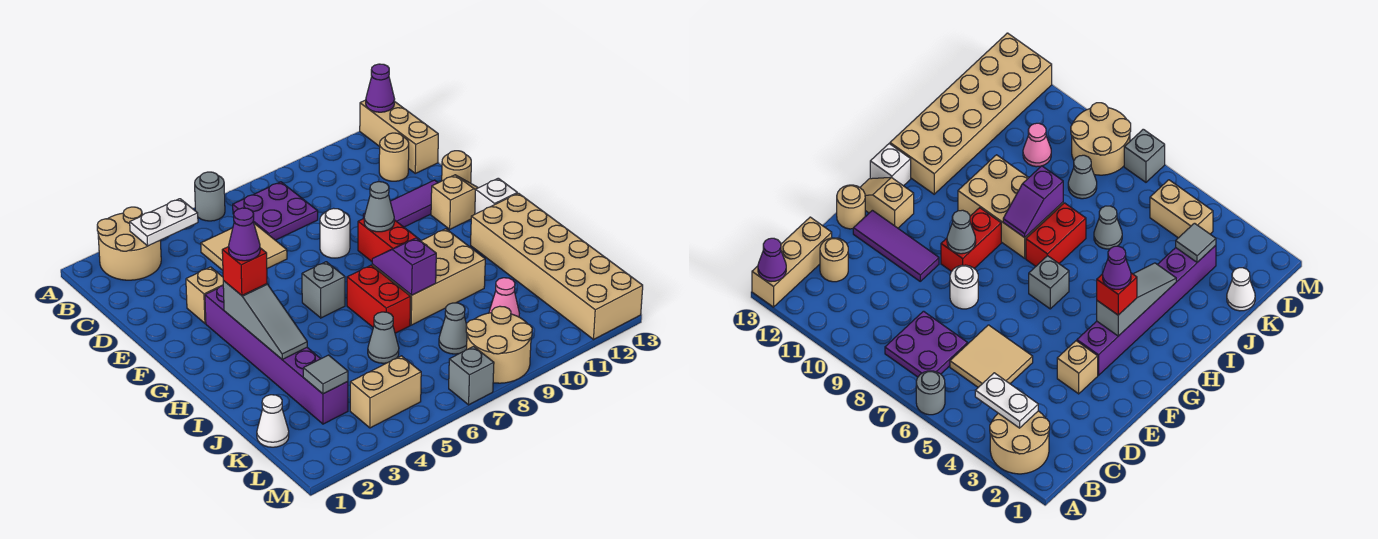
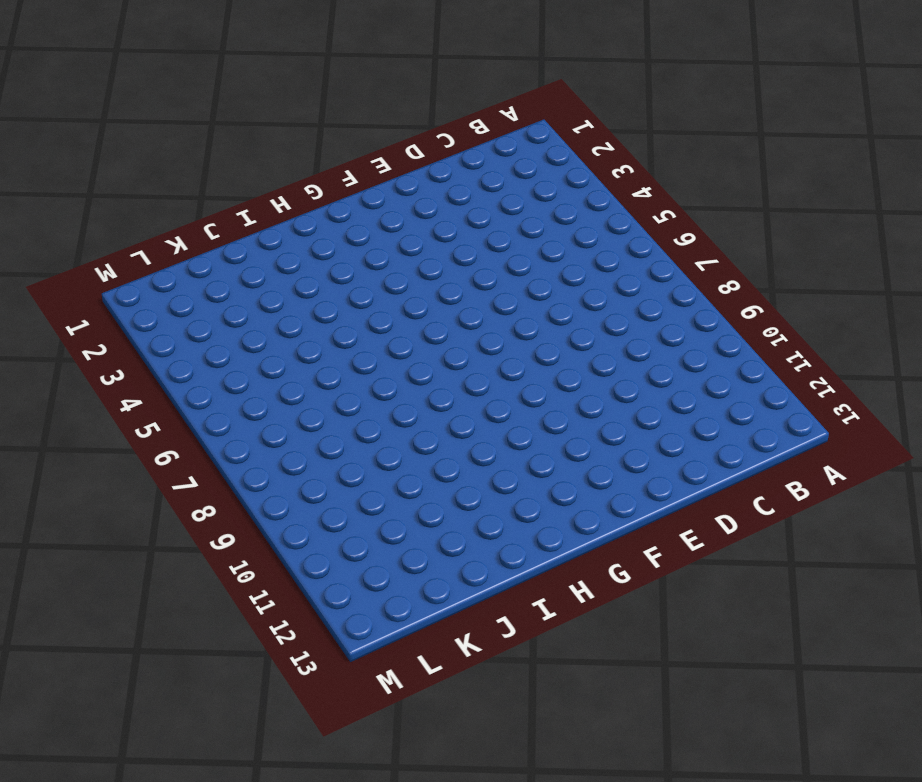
none -> tan 2x2 round brick [97,207,161,280]
none -> grey 1x1 round brick [195,172,225,221]
none -> tan 1x3 brick [360,100,438,173]
none -> purple 2x2 plate [233,182,318,240]

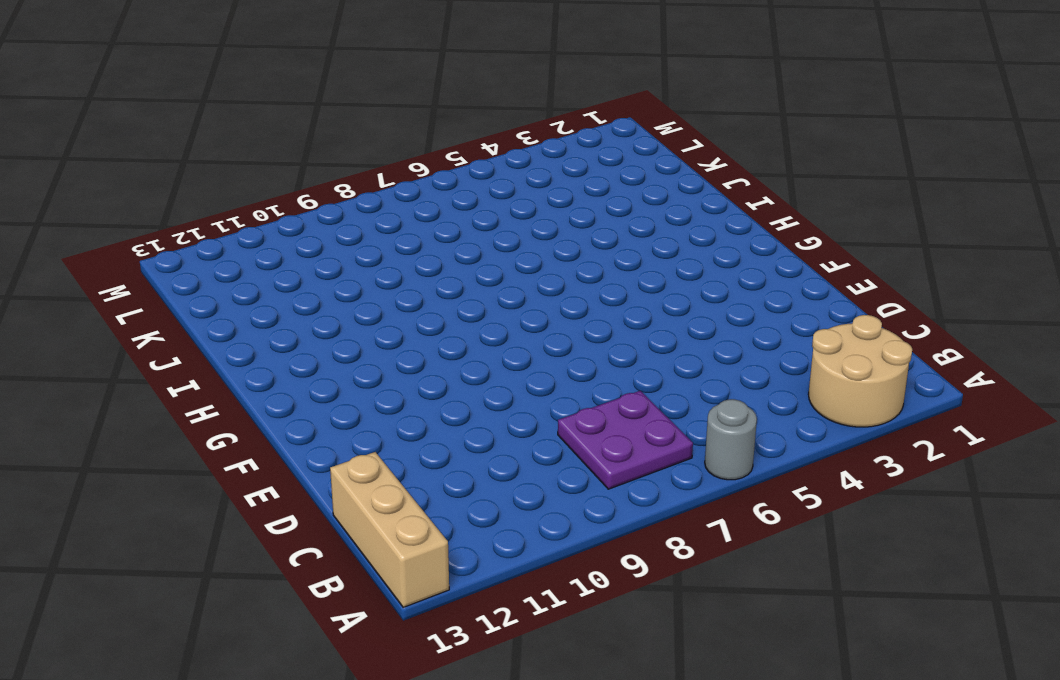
none -> tan 2x2 tile [201,223,287,270]
none -> tan 1x1 round brick [379,133,409,181]
none -> tan 1x1 brick [186,267,223,323]
none -> white 1x1 round brick [320,208,350,258]

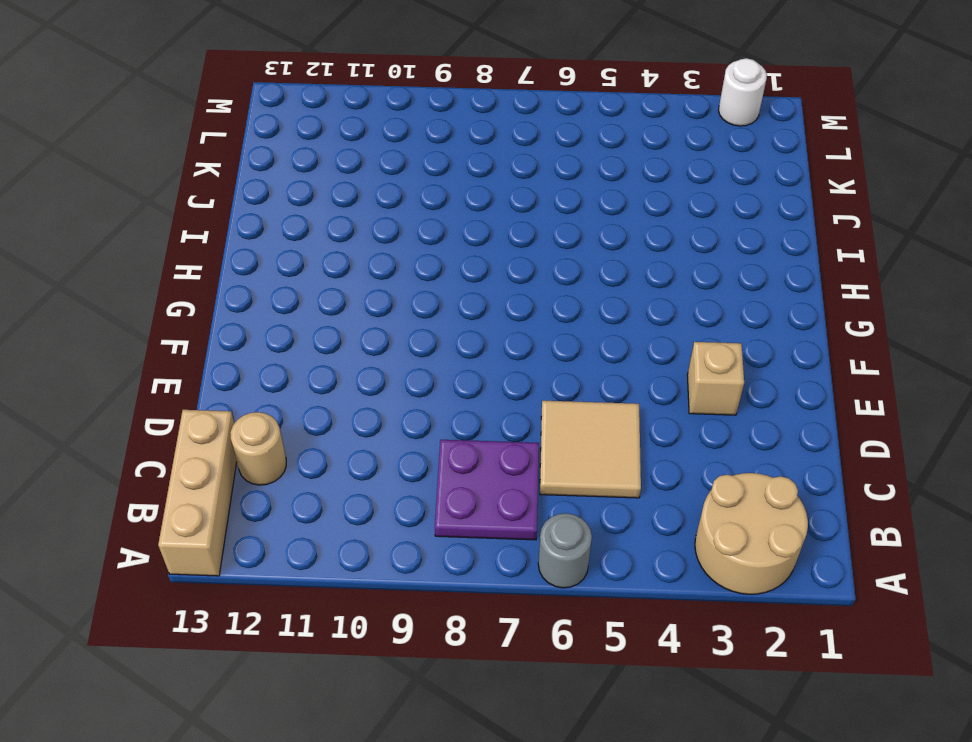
white 1x1 round brick [719,58,767,126] -> white 1x1 round brick moved to [320,208,350,258]
none -> purple 1x3 tile [363,180,438,227]
none -> tan 1x1 round brick [442,151,471,183]
none -> purple 1x6 brick [205,286,348,424]
none -> red 1x2 brick [358,219,420,261]

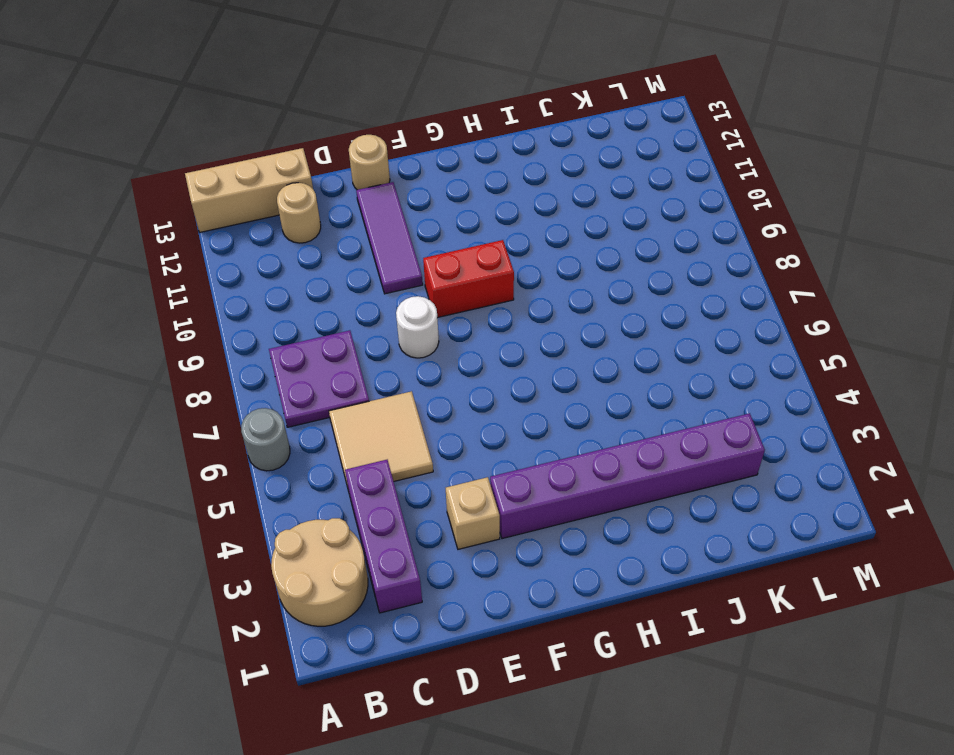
purple 1x3 brick [345,460,422,613] -> none
none -> tan 1x2 slope [431,175,478,229]
none -> grey 1x1 brick [302,262,345,318]
none -> white 1x1 brick [475,178,517,214]
none -> red 1x2 brick [347,265,411,333]

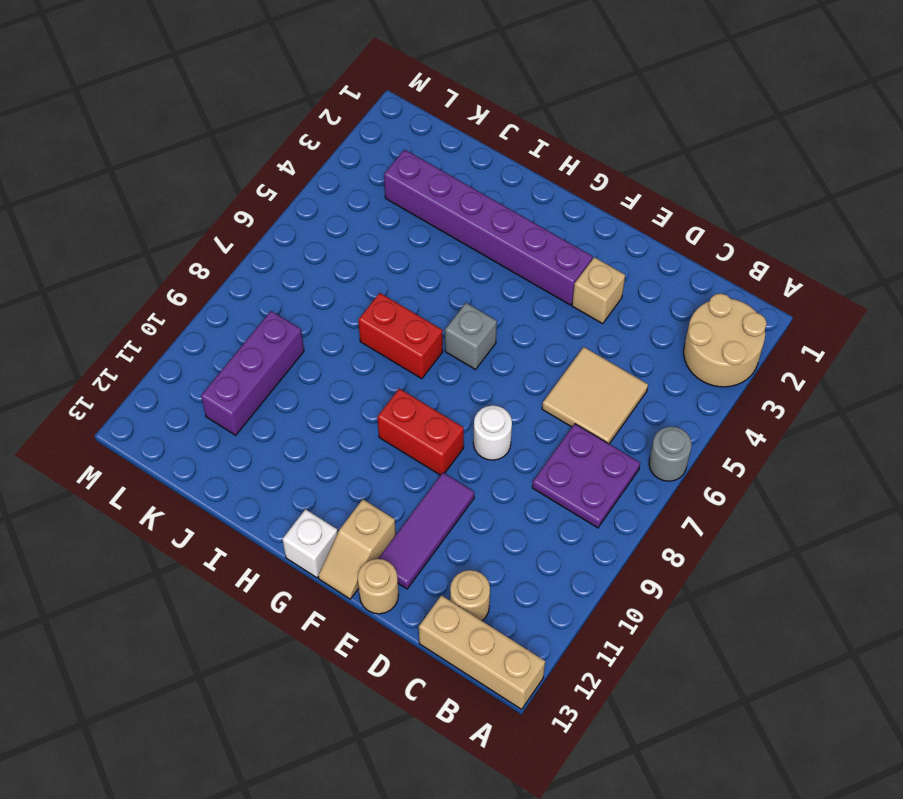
purple 1x3 brick [201,311,304,435] -> pink 1x1 cone [489,278,519,317]
none -> tan 2x3 brick [372,229,485,325]
none -> tan 2x6 brick [471,193,643,339]
none -> grey 1x1 cone [368,312,399,363]
none -> white 1x1 cone [257,395,289,447]

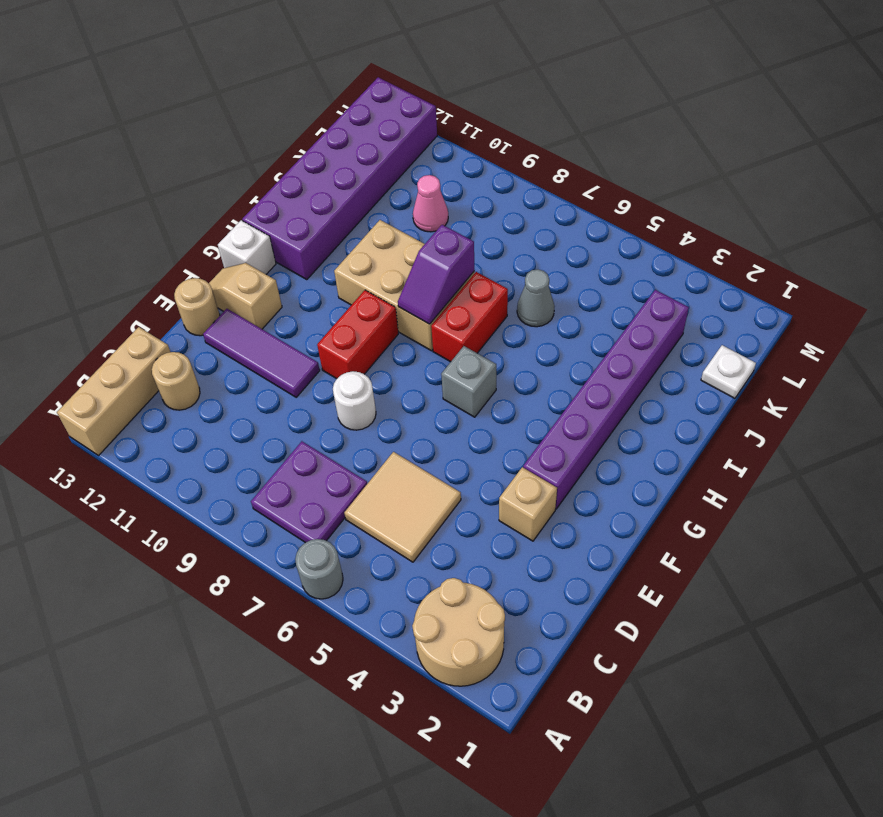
purple 2x6 brick [242,77,437,280] -> tan 2x6 brick [471,193,643,339]
white 1x1 plate [701,345,756,398] -> white 1x1 cone [257,395,289,447]
none -> grey 1x1 cone [439,303,467,354]
none -> tan 1x2 brick [350,356,421,428]
none -> tan 2x2 round brick [466,306,532,383]
none -> grey 1x1 brick [449,346,494,405]

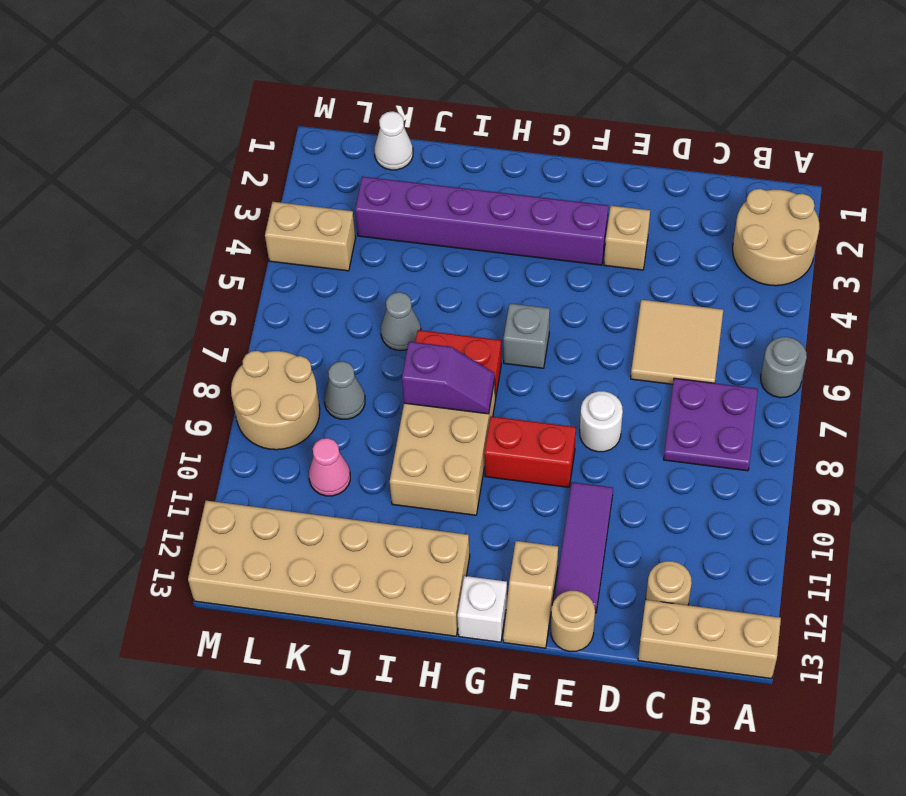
tan 1x2 brick [265,202,356,271] -> tan 1x2 brick turned to [350,356,421,428]
none -> grey 1x1 brick [449,346,494,405]
none -> purple 1x1 cone [366,64,395,112]
none -> white 1x2 plate [130,199,198,246]
none -> grey 1x1 cone [364,182,394,232]

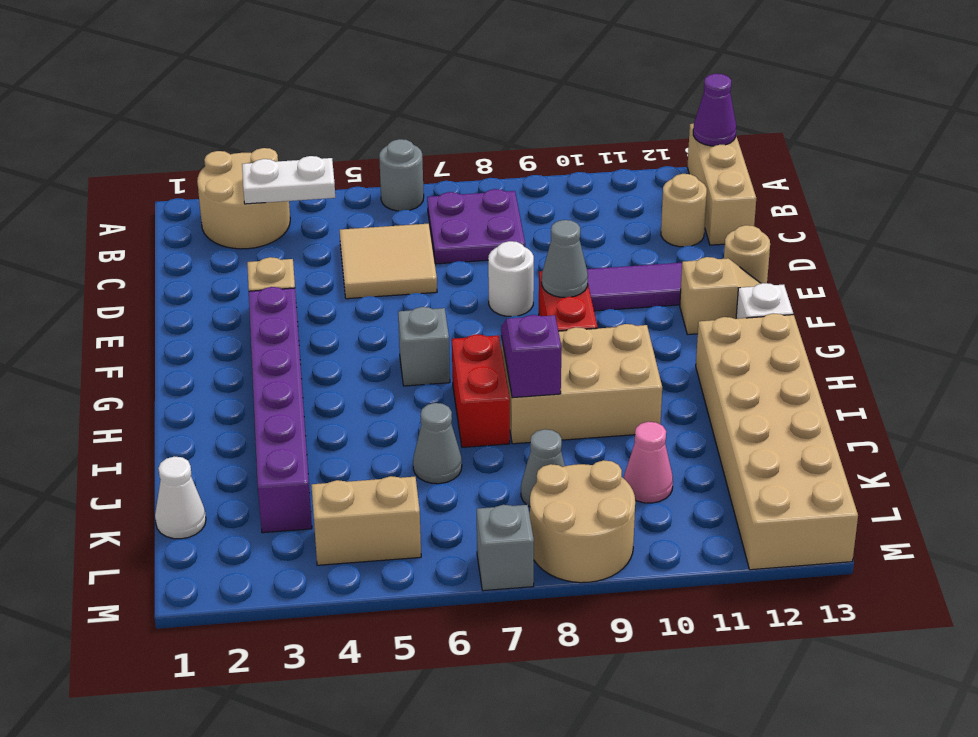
none -> grey 1x3 slope [223,281,307,359]
none -> grey 1x1 tile [303,355,348,394]
none -> red 1x1 brick [222,247,267,295]
none -> purple 1x1 cone [229,208,260,261]

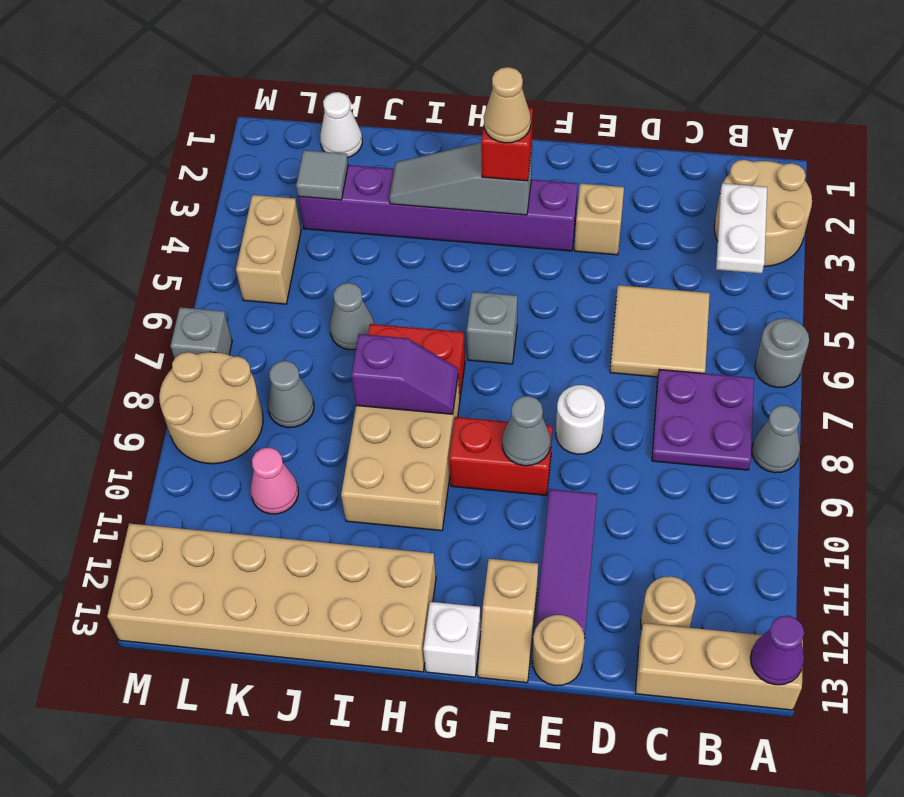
grey 1x1 cone [752,405,800,473] -> none
tan 1x1 cone [484,67,531,143] -> purple 1x1 cone [229,208,260,261]

